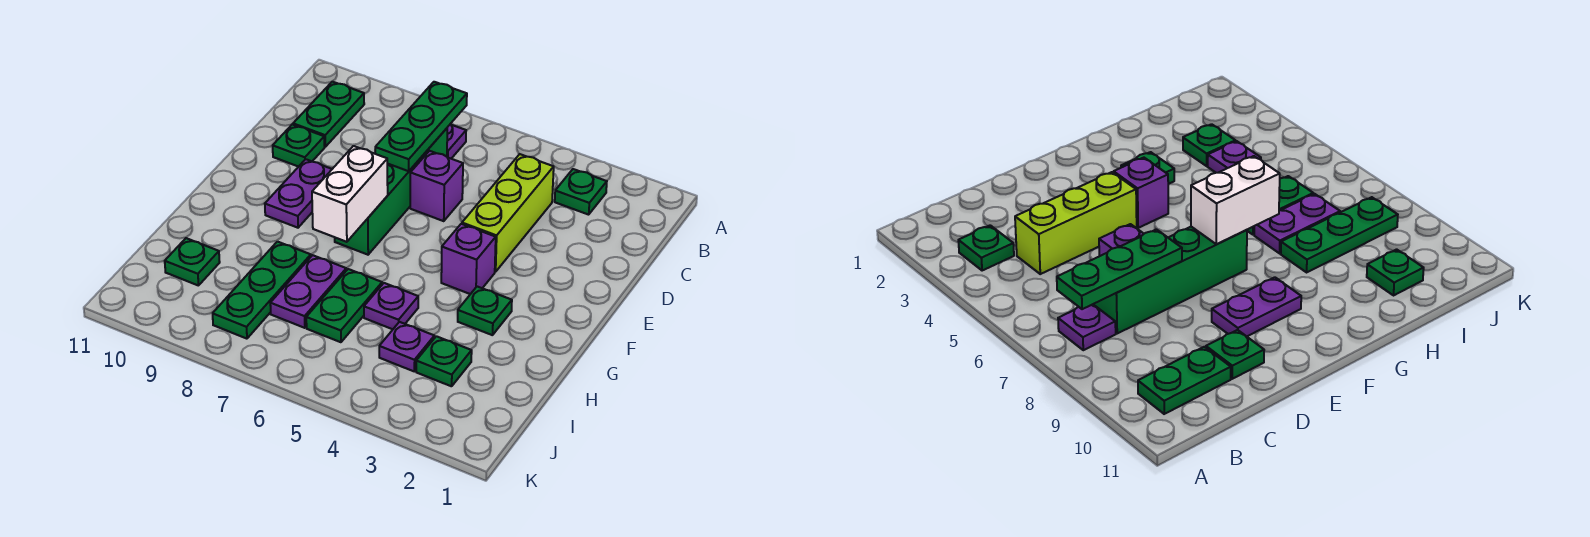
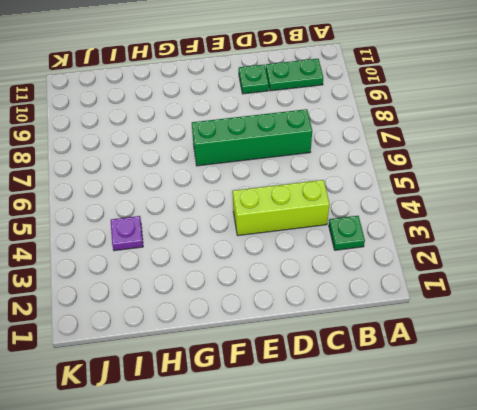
none -> purple 1x1 plate [447,124,466,159]
none -> purple 1x1 brick [410,151,463,221]
none -> purple 1x2 plate [265,159,332,228]

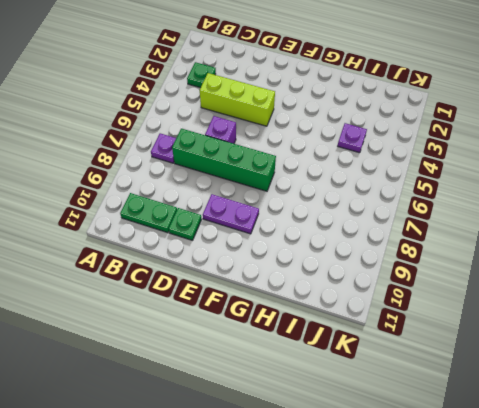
none -> purple 1x1 brick [441,224,496,294]
none -> green 1x1 plate [458,287,512,335]
none -> purple 1x1 plate [364,283,418,329]

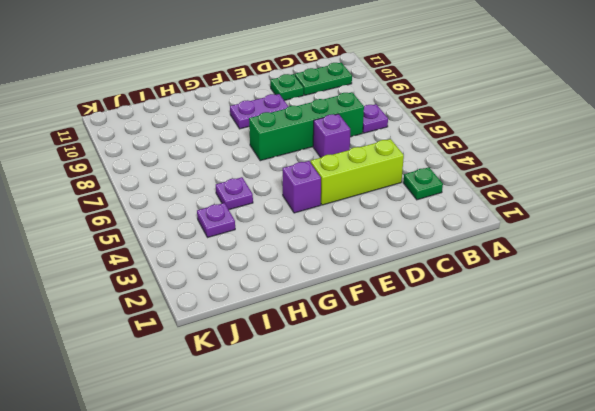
none -> green 1x1 plate [458,287,512,335]
none -> green 1x2 plate [306,269,382,342]
none -> purple 1x2 plate [270,255,346,328]

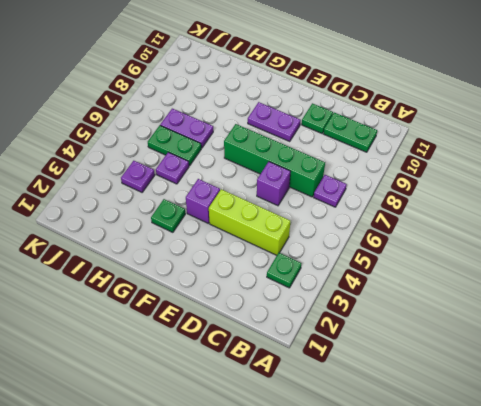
none -> green 1x3 plate [213,242,311,339]
none -> green 1x1 plate [416,336,472,386]
none -> green 1x1 plate [165,238,220,286]

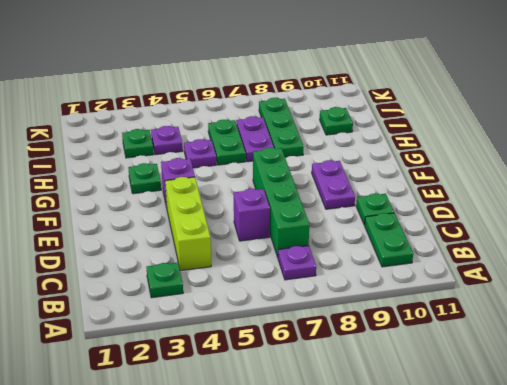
none -> green 1x3 plate [375,82,467,171]
none -> white 1x2 brick [312,146,388,242]

